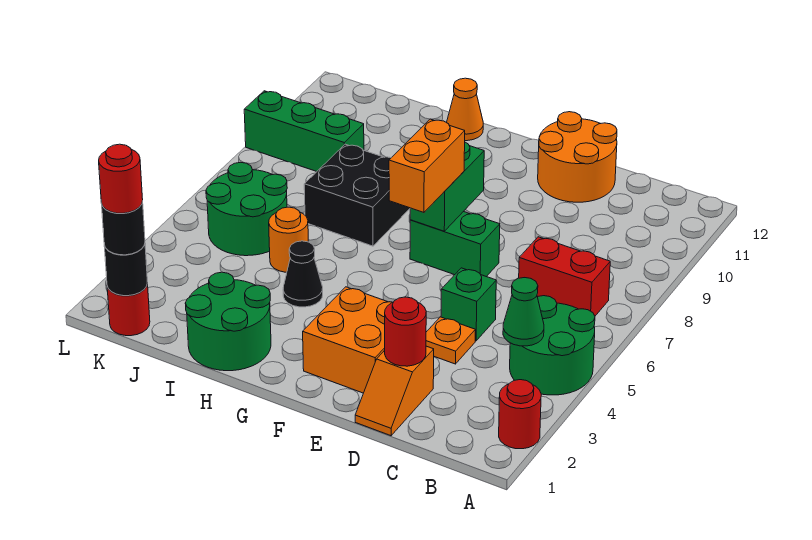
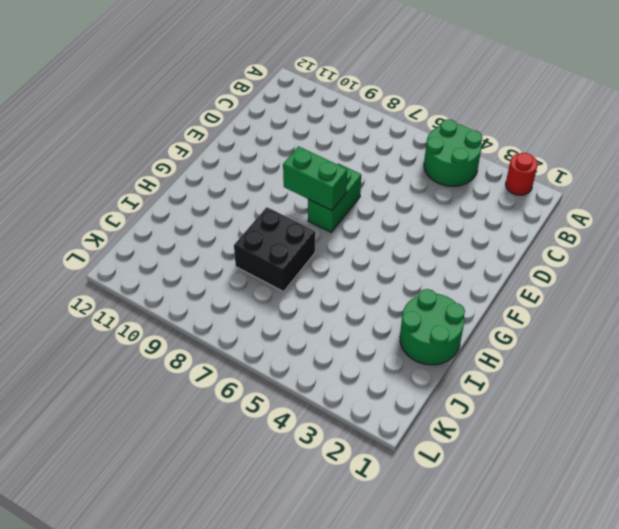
none -> red 1x2 brick [519,237,610,316]
none -> orange 1x2 slope [355,346,434,436]
none -> orange 1x1 plate [426,317,475,364]

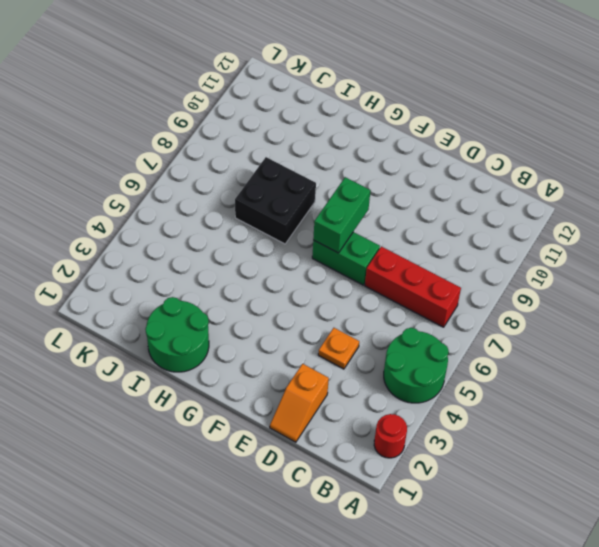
red 1x3 brick [365,246,461,327] -> red 1x2 brick [519,237,610,316]
none -> green 1x1 brick [441,268,496,341]
none -> orange 2x2 round brick [538,112,617,202]
none -> orange 2x2 brick [303,287,392,393]

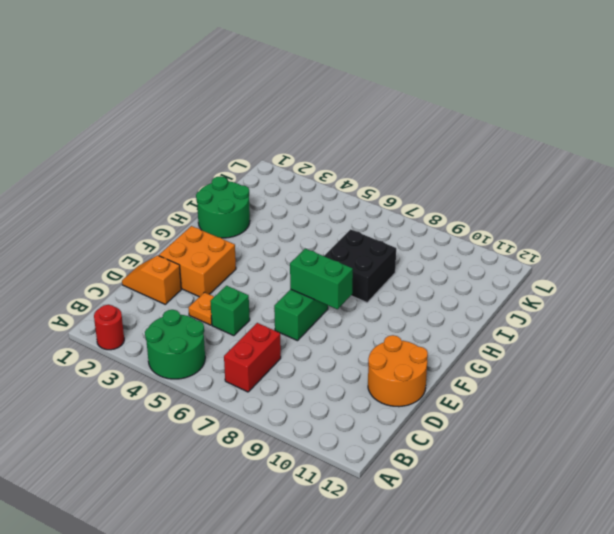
none -> black 1x1 cone [283,241,323,307]
none -> orange 1x1 cone [447,78,483,141]
none -> orange 1x1 round brick [269,207,308,272]

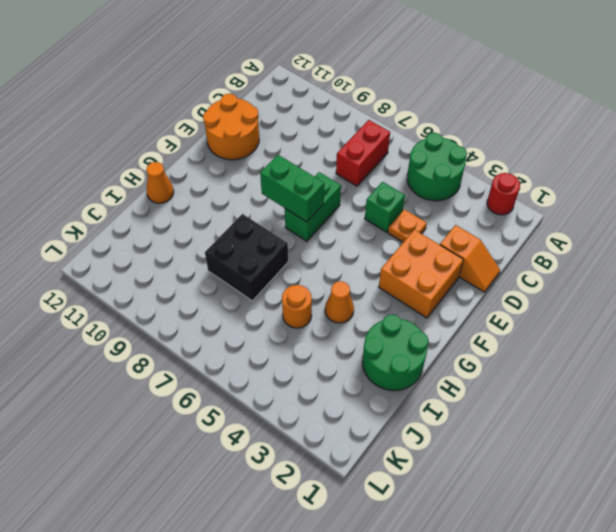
orange 1x1 cone [325,281,354,323] -> black 1x1 cone [283,241,323,307]
none -> green 2x2 round brick [206,162,287,256]
none -> green 1x3 brick [244,91,364,172]
none -> red 1x1 round brick [107,283,150,336]

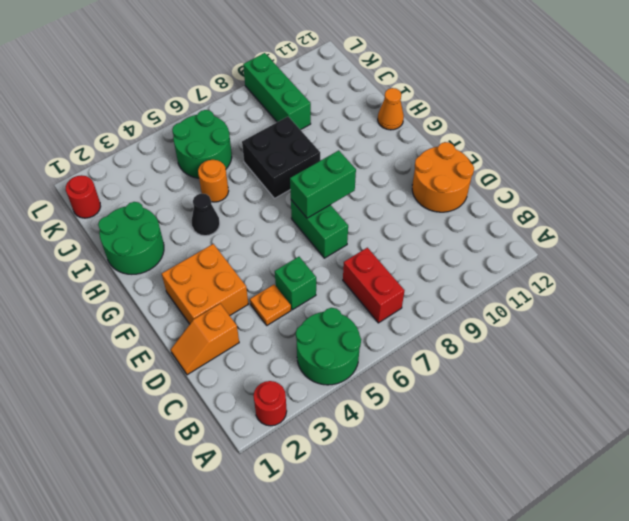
none -> green 1x1 cone [503,278,544,346]
none -> red 1x1 round brick [385,297,426,366]
none -> black 1x1 round brick [104,245,147,296]

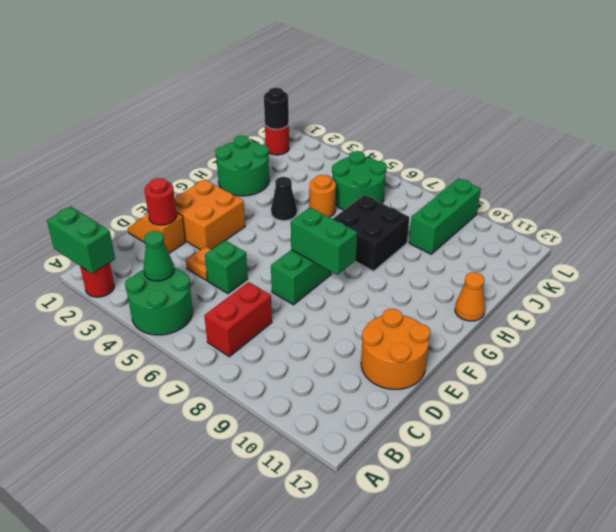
green 1x2 brick [47,206,115,274] -> none
none -> orange 1x2 brick [389,119,465,212]
none -> black 1x1 round brick [101,201,145,255]
none -> red 1x1 round brick [99,144,143,213]

